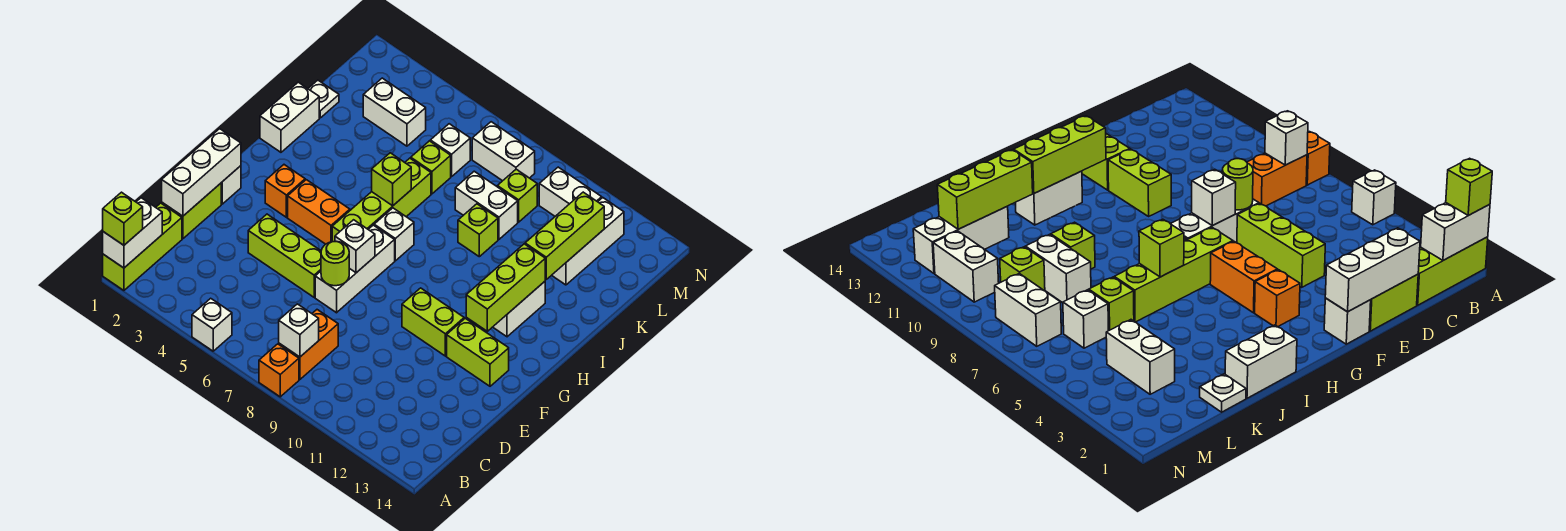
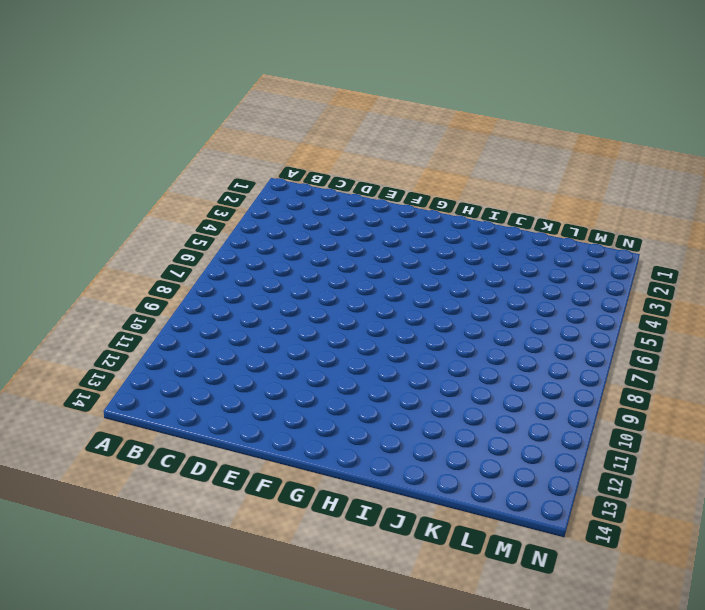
none -> lime 1x3 brick [103,203,182,290]
none -> white 1x1 brick [192,298,232,351]
none -> orange 1x1 brick [259,344,299,397]
none -> orange 1x2 brick [279,310,338,380]

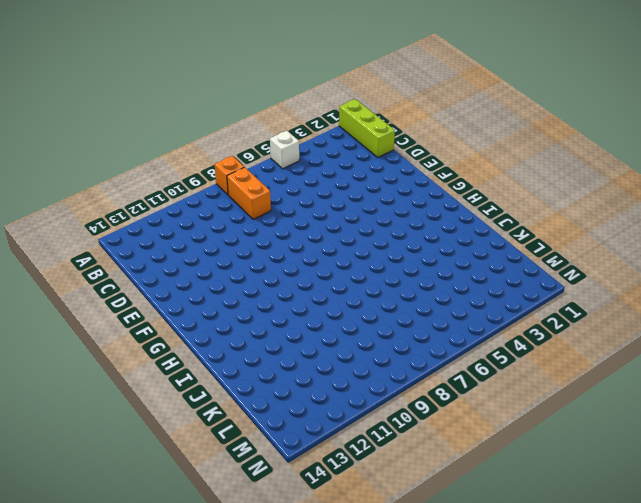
none -> lime 1x2 brick [162,183,221,239]
none -> lime 1x3 brick [248,214,321,297]
none -> white 1x3 brick [315,225,395,313]
none -> white 1x1 brick [221,166,241,204]

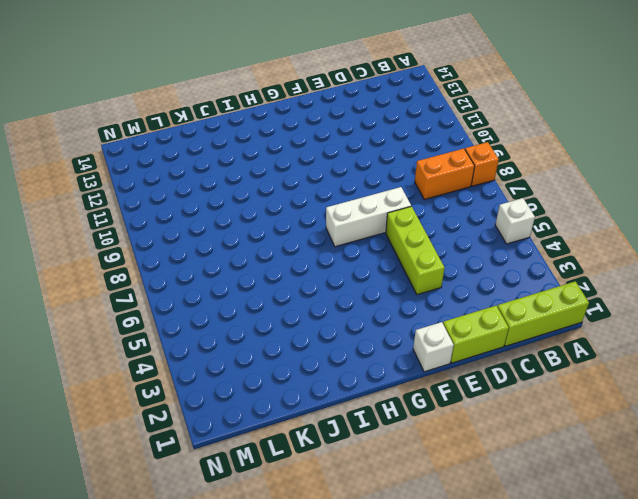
none -> lime 1x2 brick [402,288,464,356]
none -> lime 1x2 brick [447,318,509,386]
none -> orange 1x1 brick [265,165,305,217]
none -> orange 1x2 brick [288,180,350,244]

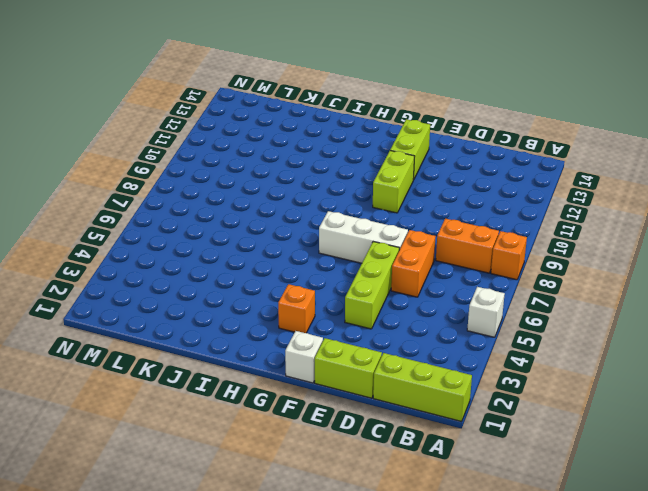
orange 1x2 brick [391,230,436,297] -> orange 1x2 brick moved to [288,180,350,244]
none -> lime 1x4 brick [332,158,431,242]
none -> white 1x1 brick [374,208,414,261]
none -> white 1x2 brick [493,282,545,337]
none -> white 1x2 brick [260,82,319,152]

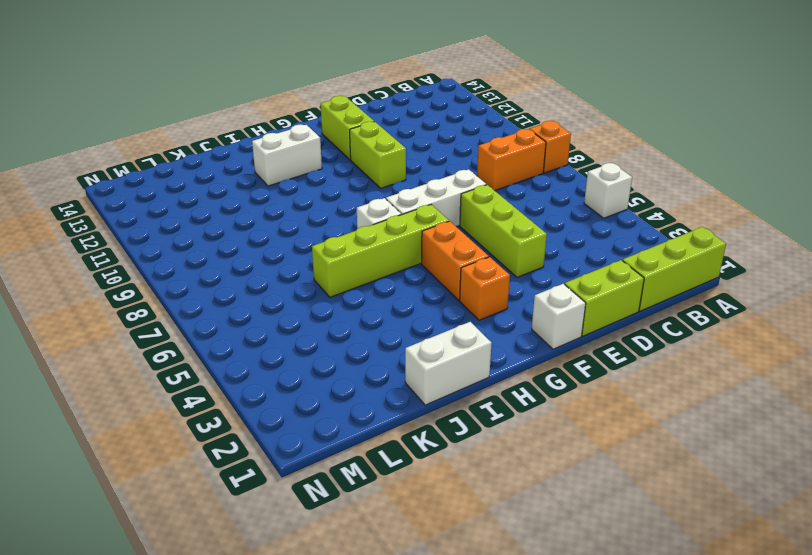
none -> lime 1x1 brick [458,204,498,257]
none -> white 1x1 plate [308,80,339,118]
none -> lime 1x1 brick [411,141,451,194]
none -> white 1x2 brick [455,171,518,239]

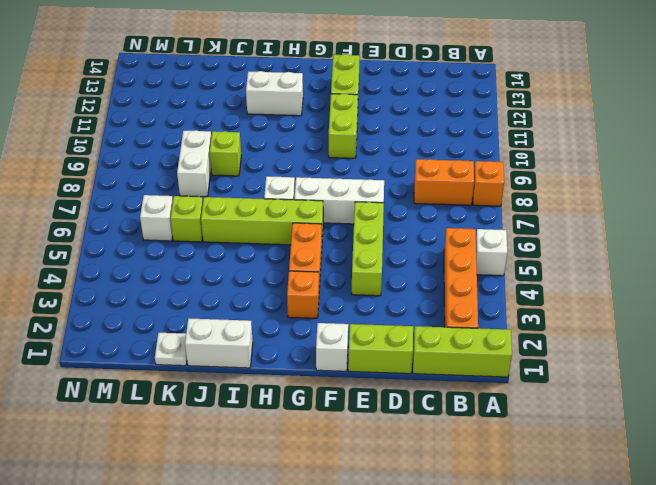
orange 1x4 brick [444,228,478,328] -> none
none -> white 1x3 brick [552,198,624,285]
none -> white 1x2 brick [363,78,426,146]
none -> lime 1x1 brick [497,169,537,222]
none -> white 1x2 brick [472,122,535,181]

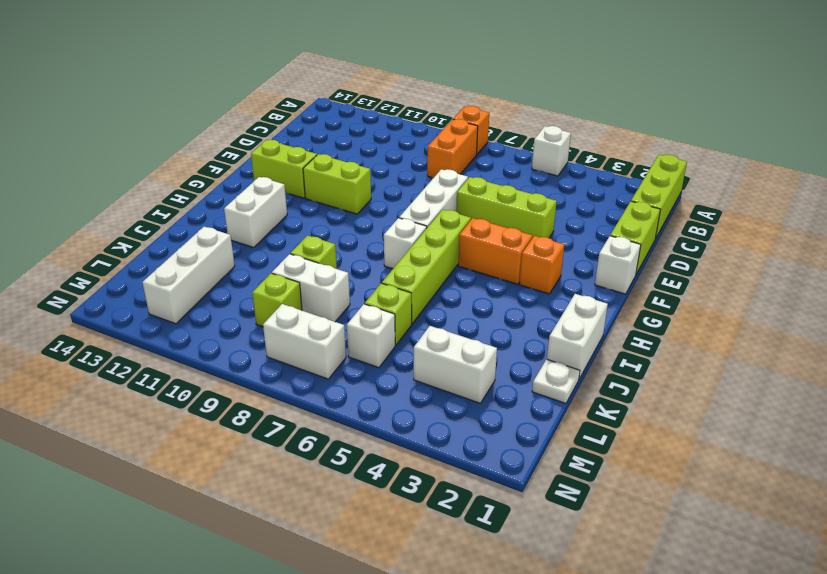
none -> white 1x2 brick [539,167,602,216]
none -> white 1x2 brick [103,198,162,268]
none -> white 1x1 brick [279,304,319,357]
none -> white 1x3 brick [162,129,241,216]

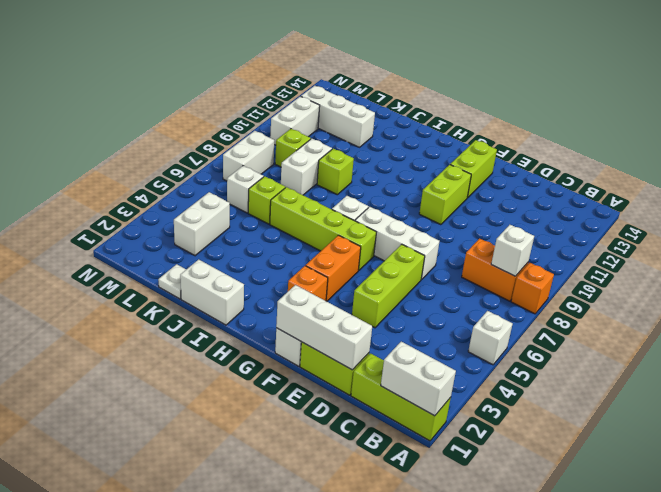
none -> white 1x2 brick [493,282,545,337]
none -> lime 1x1 round brick [321,242,349,286]
none -> white 1x1 brick [335,220,375,273]
none -> lime 1x3 brick [466,244,545,331]

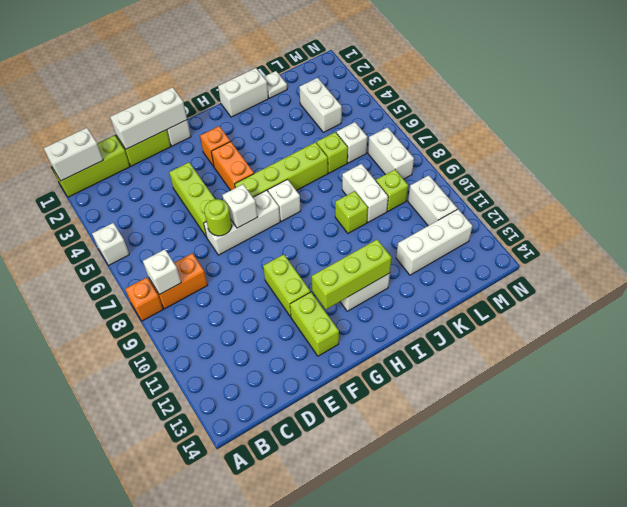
none -> lime 1x1 brick [372,153,411,206]
none -> lime 1x3 brick [525,192,604,279]
none -> lime 1x1 brick [103,192,143,245]

